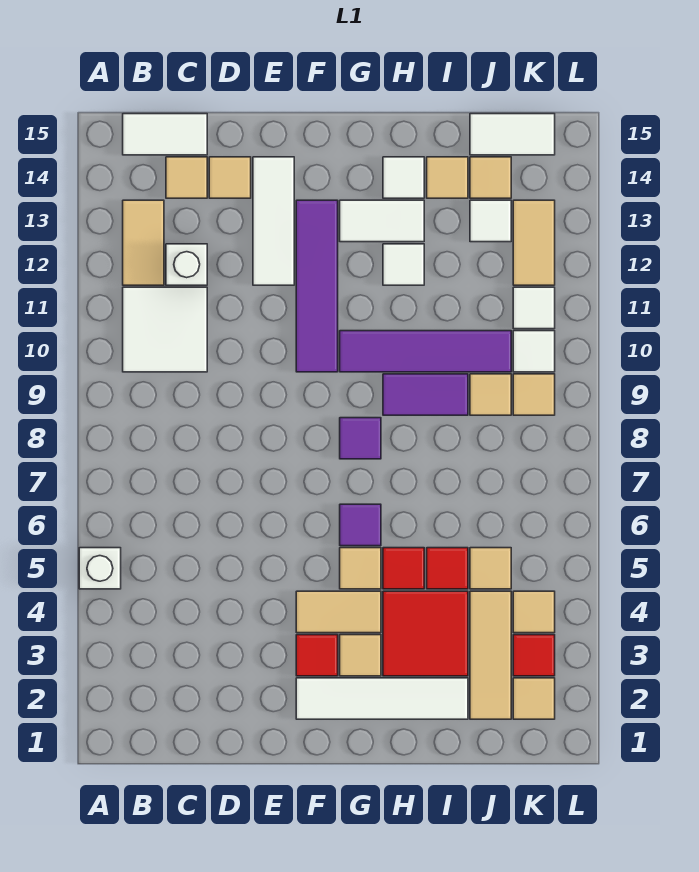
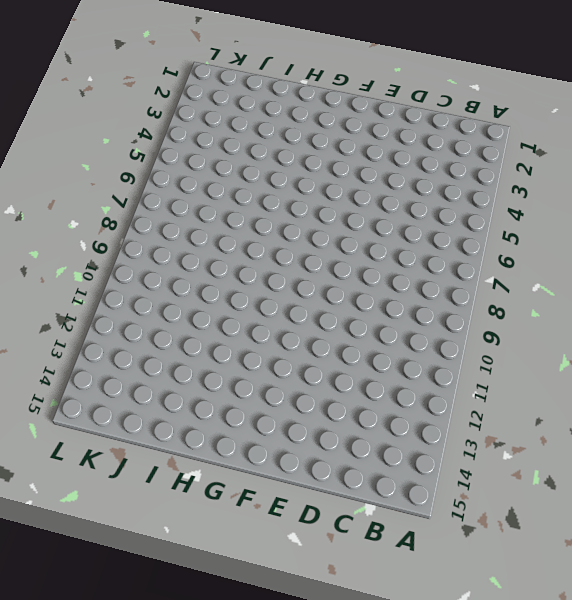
none -> white 1x1 brick [79,548,121,589]
none -> white 2x2 tile [123,287,207,372]
none -> tan 1x2 tile [123,200,164,285]
none -> white 1x2 tile [123,114,207,155]

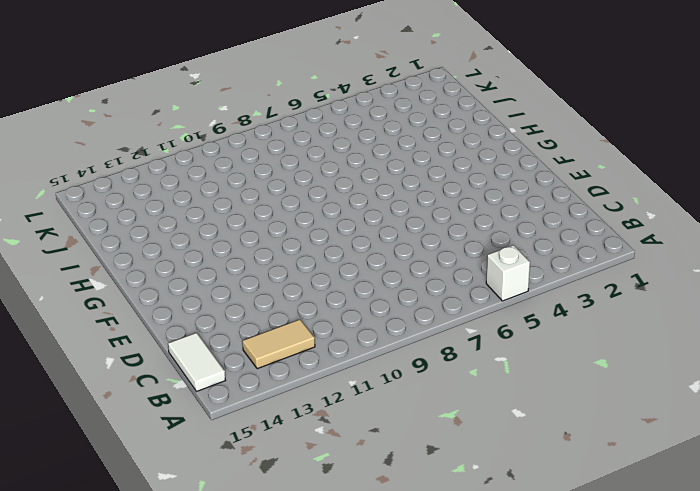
none -> white 2x2 tile [123,287,207,372]
none -> white 1x1 brick [166,244,207,285]
none -> tan 1x1 tile [166,157,207,198]
none -> tan 1x1 tile [209,157,251,198]

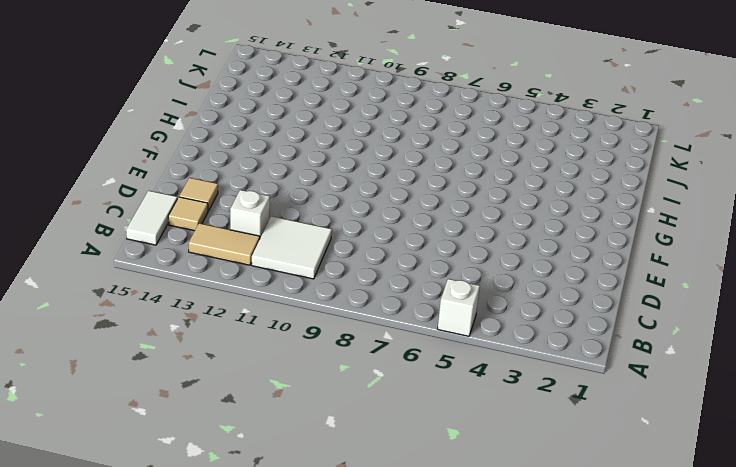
none -> white 1x3 tile [253,157,294,285]
none -> white 1x4 tile [296,678,468,719]
none -> red 1x1 tile [296,635,338,676]
none -> tan 1x2 tile [296,591,381,633]

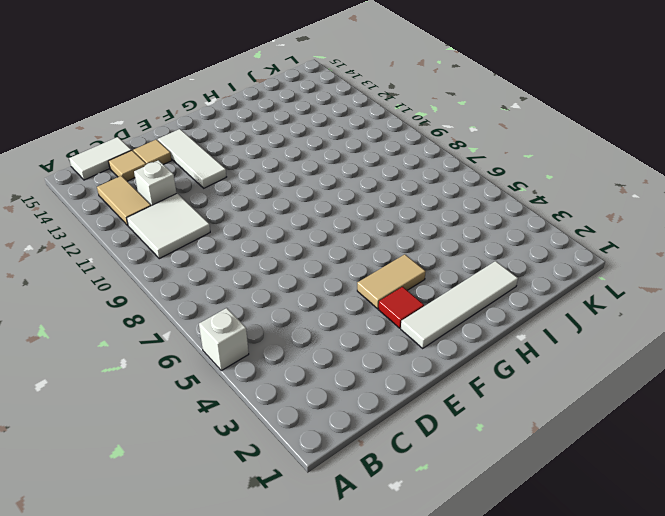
none -> purple 1x4 tile [296,200,338,372]
none -> tan 1x1 tile [340,635,381,676]
none -> tan 1x1 tile [340,548,381,589]
none -> purple 1x1 tile [340,504,381,546]

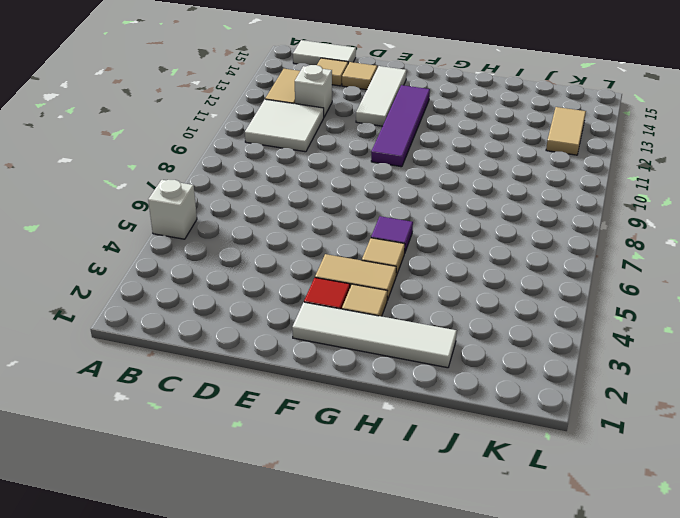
none -> purple 1x1 tile [340,418,381,459]
none -> purple 1x4 tile [340,331,511,372]
none -> white 1x2 tile [340,200,424,242]
none -> red 2x2 tile [383,591,468,676]

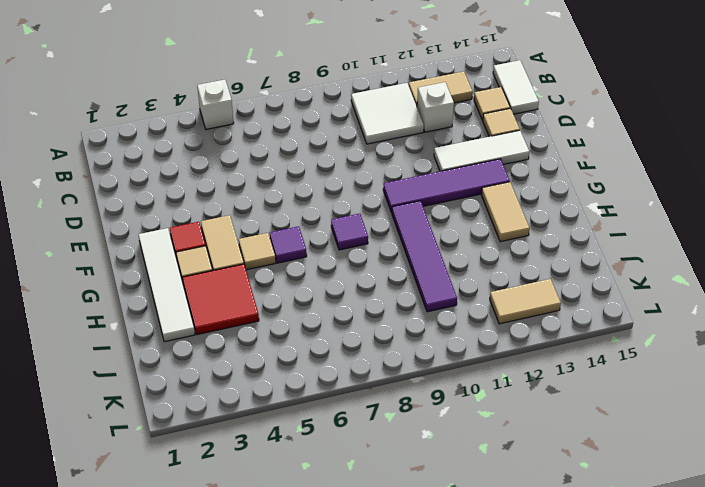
tan 1x2 tile [481,182,530,242] -> white 1x2 tile [340,200,424,242]
none -> red 1x1 tile [383,548,424,589]
none -> purple 1x2 tile [383,374,468,415]
none -> white 1x1 tile [383,244,424,285]
none -> white 1x1 tile [383,157,424,198]

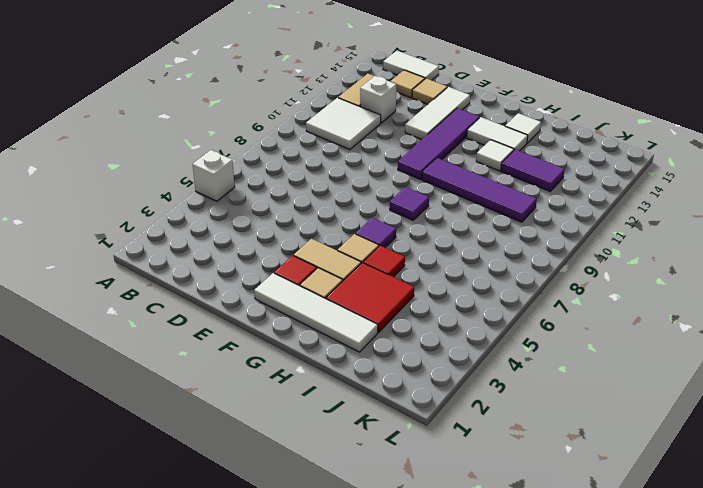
purple 1x2 tile [501,149,565,191] -> purple 1x2 tile moved to [383,374,468,415]
none -> red 1x1 tile [427,548,468,589]
none -> tan 1x1 tile [427,157,468,198]
none -> tan 1x3 tile [470,591,511,719]
none -> tan 1x1 tile [470,548,511,589]

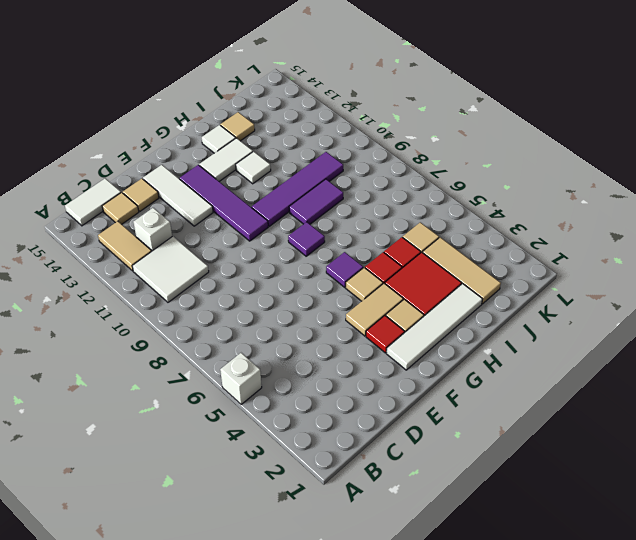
none -> tan 1x1 tile [470,374,511,415]
none -> white 1x1 tile [470,200,511,242]
none -> tan 1x1 tile [470,157,511,198]
none -> white 1x2 tile [470,114,555,155]

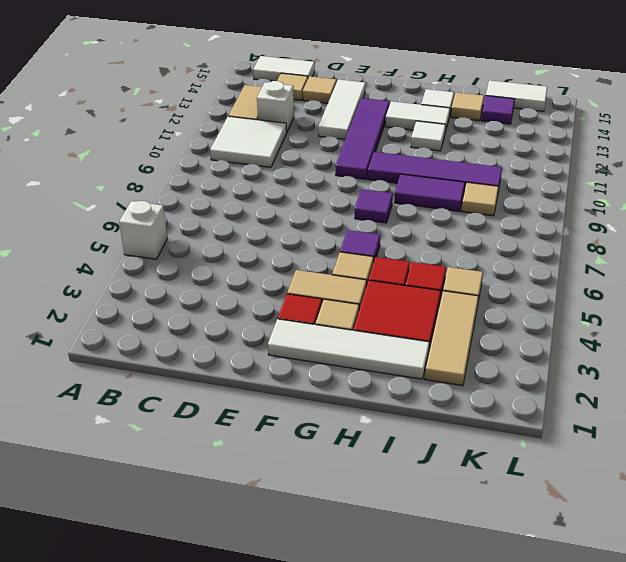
purple 1x1 tile [481,96,514,124] -> tan 1x1 tile [470,157,511,198]
none -> white 1x1 tile [470,200,511,242]
none -> tan 1x1 tile [513,678,555,719]
none -> red 1x1 tile [513,635,555,676]
none -> tan 1x1 tile [513,591,555,633]

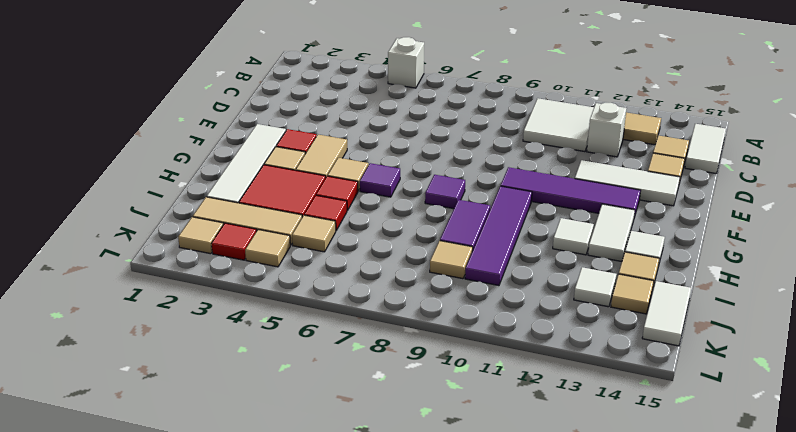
none -> tan 1x1 tile [513,374,555,415]
none -> white 1x1 tile [513,331,555,372]
none -> white 1x1 tile [513,287,555,329]
none -> tan 1x2 tile [513,200,555,285]

